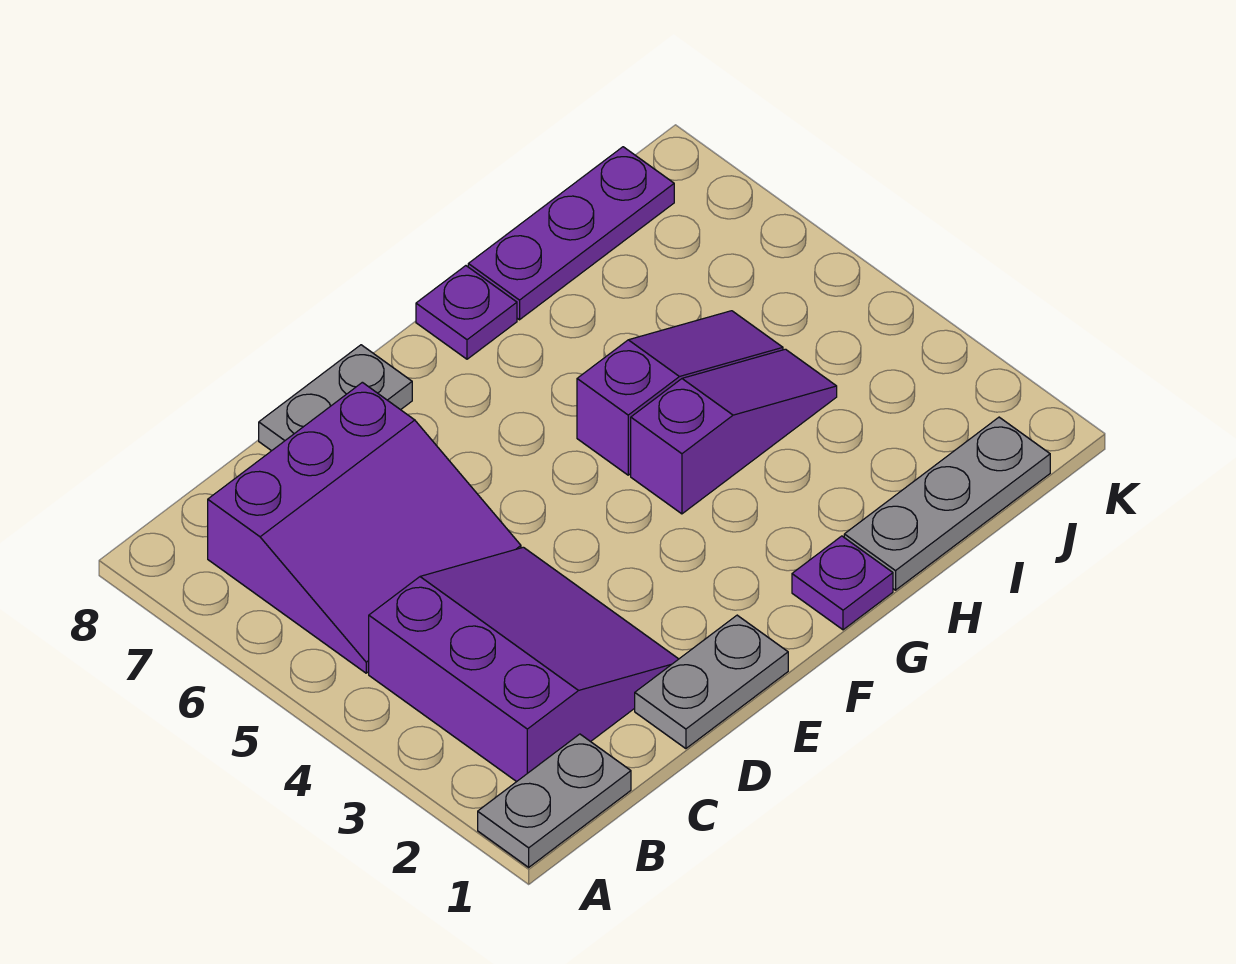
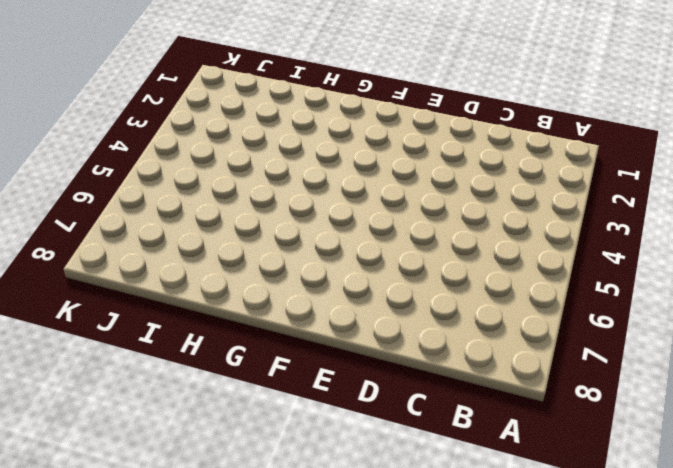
none -> grey 1x2 plate [478,734,631,867]
none -> purple 3x3 slope [369,547,678,782]

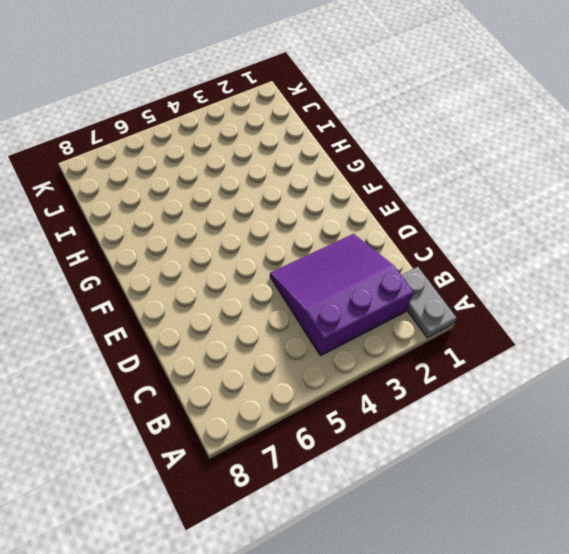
none -> purple 3x3 slope [208,382,521,673]
none -> grey 1x2 plate [635,615,788,749]

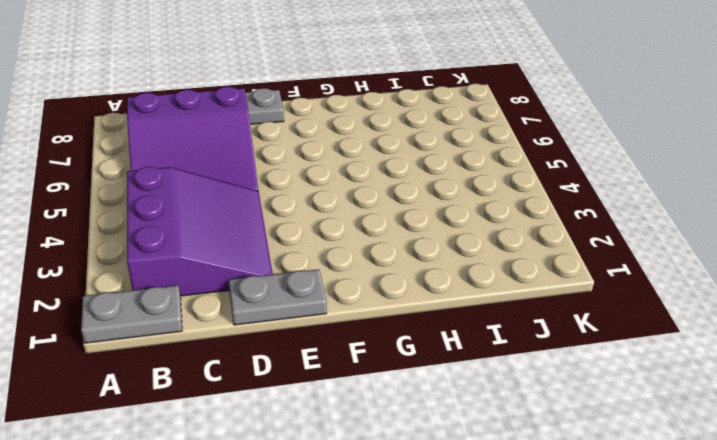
none -> purple 1x1 plate [792,536,893,630]
none -> purple 1x3 slope [631,349,837,514]

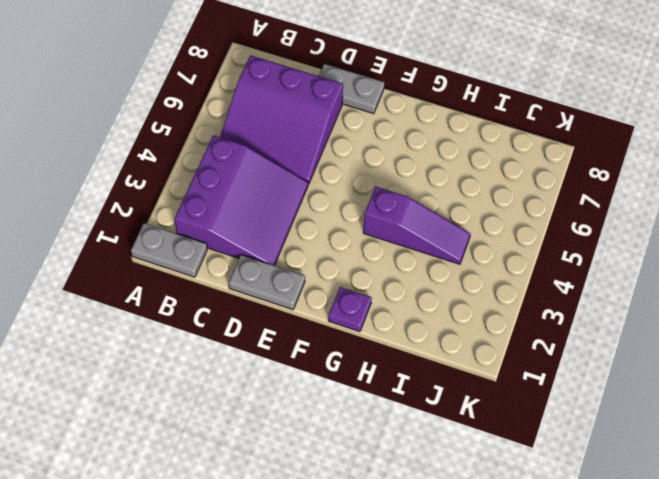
none -> purple 1x3 slope [577,311,783,475]
none -> purple 1x1 plate [416,266,517,359]

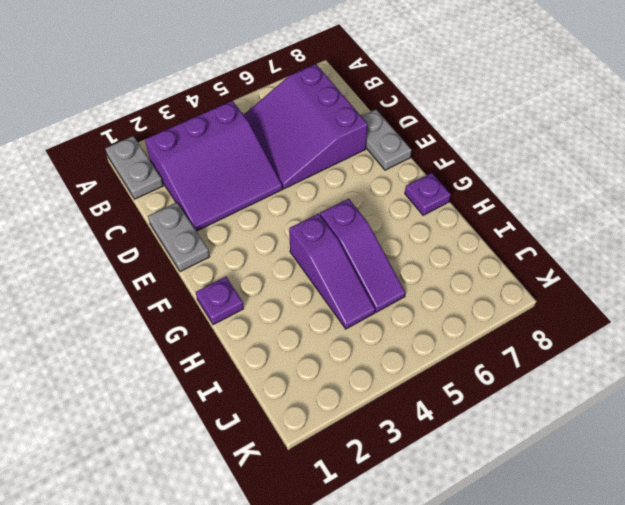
none -> grey 1x3 plate [844,417,1050,590]
none -> purple 1x3 plate [468,147,674,320]

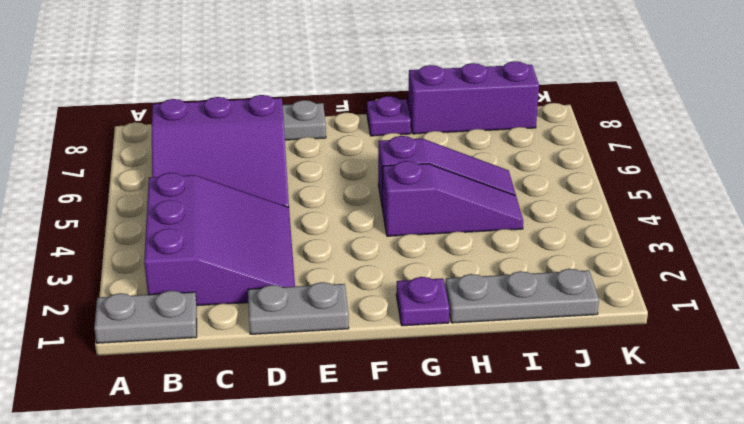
purple 1x3 brick [408,61,539,134] -> purple 1x3 plate [468,147,674,320]

